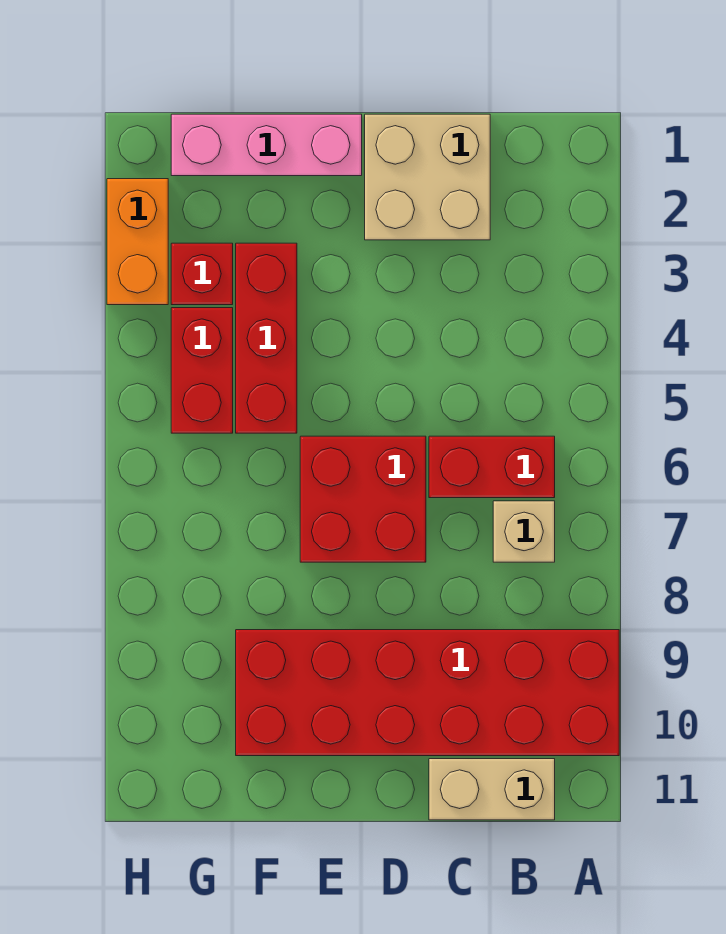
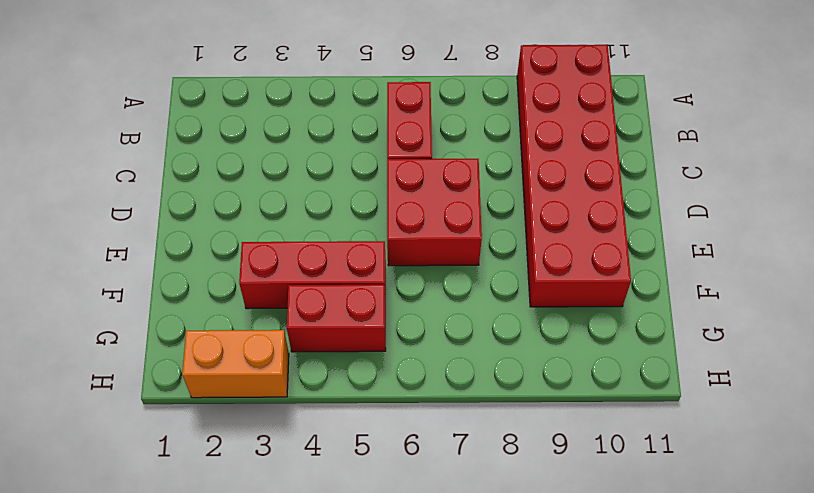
none -> tan 1x1 brick [493,501,555,562]
none -> tan 1x2 brick [429,759,555,820]

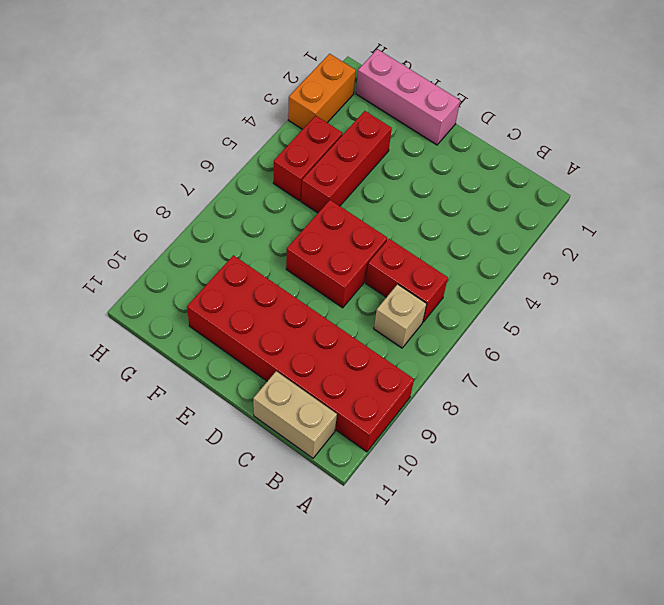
none -> tan 2x2 brick [365,114,490,240]
none -> red 1x1 brick [171,243,233,305]

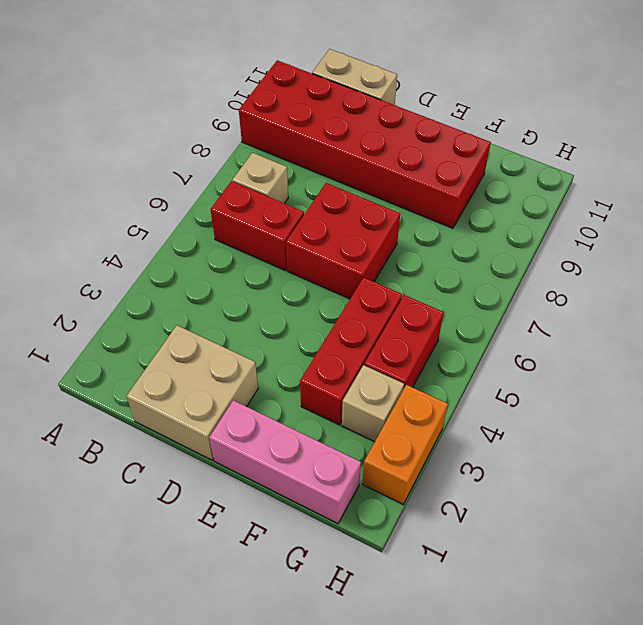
tan 1x1 brick [342,365,404,442] -> red 1x1 brick [171,243,233,305]

